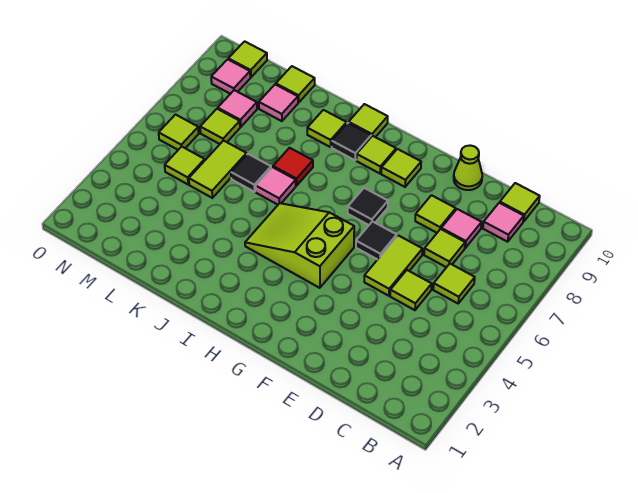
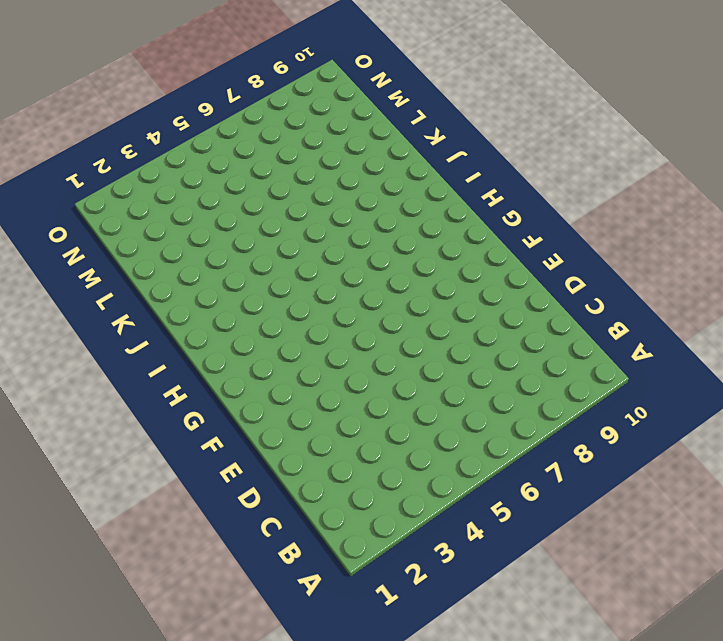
none -> lime 1x1 tile [433,264,475,303]
none -> pink 1x1 tile [483,203,524,242]
none -> lime 1x1 tile [500,183,540,222]

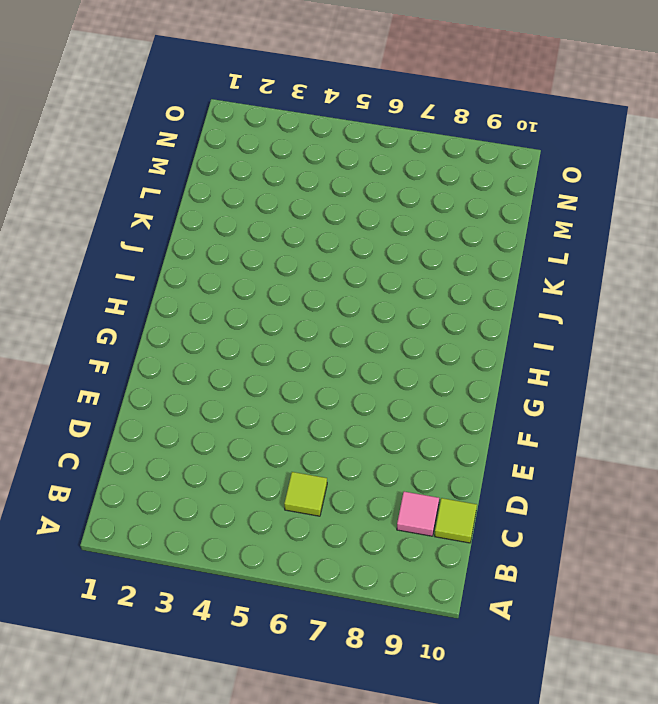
none -> lime 1x1 tile [390,270,432,310]
none -> lime 1x1 tile [424,229,465,267]
none -> pink 1x1 tile [441,209,482,248]

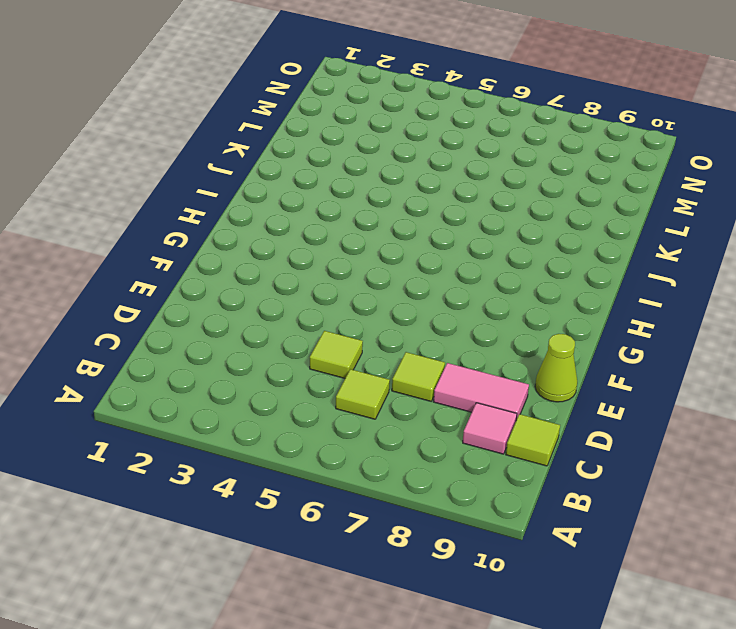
pink 1x2 tile [434,363,529,420] -> pink 1x1 tile [441,209,482,248]
none -> lime 1x2 tile [364,235,422,296]
none -> lime 1x1 tile [415,195,456,233]
none -> black 1x1 tile [356,221,397,260]

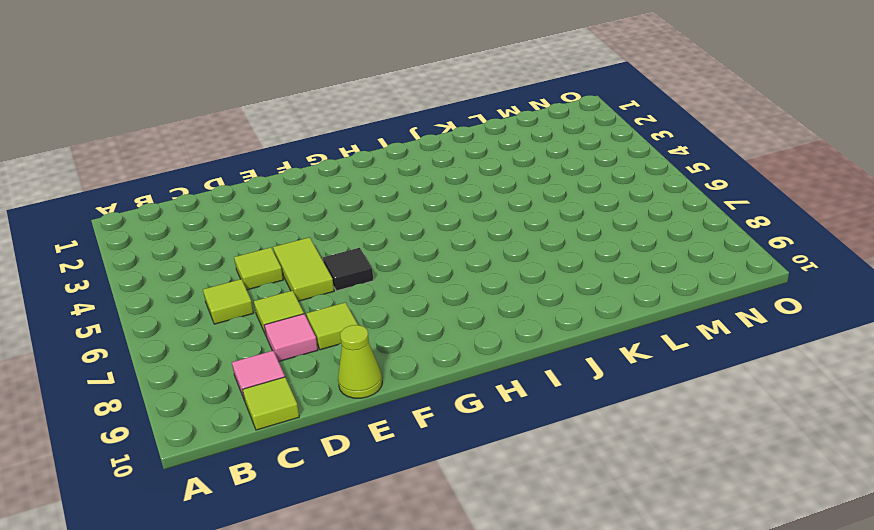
none -> lime 2x3 slope [245,203,354,288]
none -> black 1x1 tile [348,188,388,225]
none -> lime 1x1 tile [381,149,421,187]

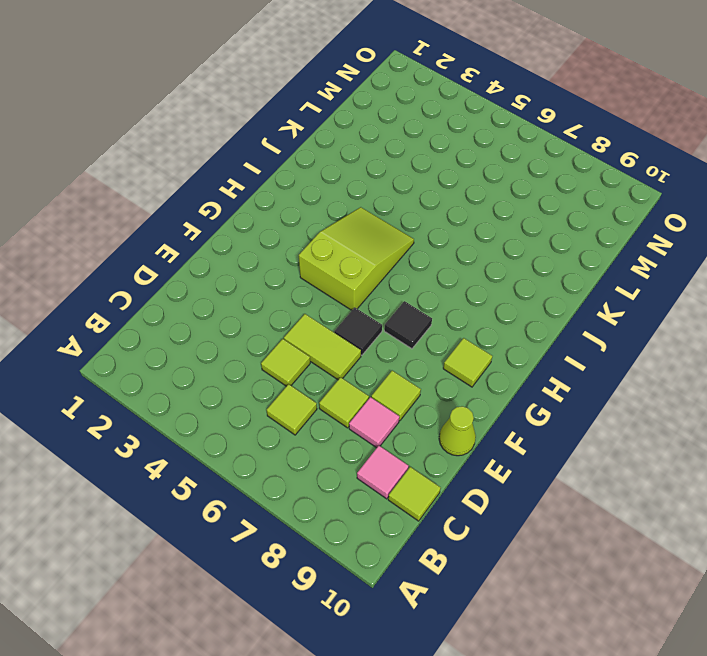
none -> lime 1x1 tile [356,136,396,173]
none -> black 1x1 tile [332,123,371,160]
none -> lime 1x1 tile [349,104,388,137]

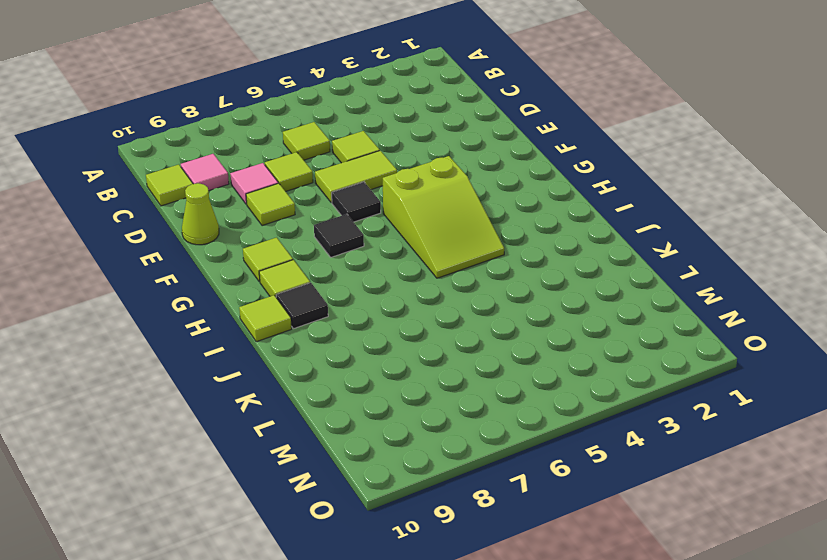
none -> pink 1x1 tile [256,167,296,205]
none -> red 1x1 tile [273,148,313,186]
none -> lime 1x1 tile [307,110,347,147]

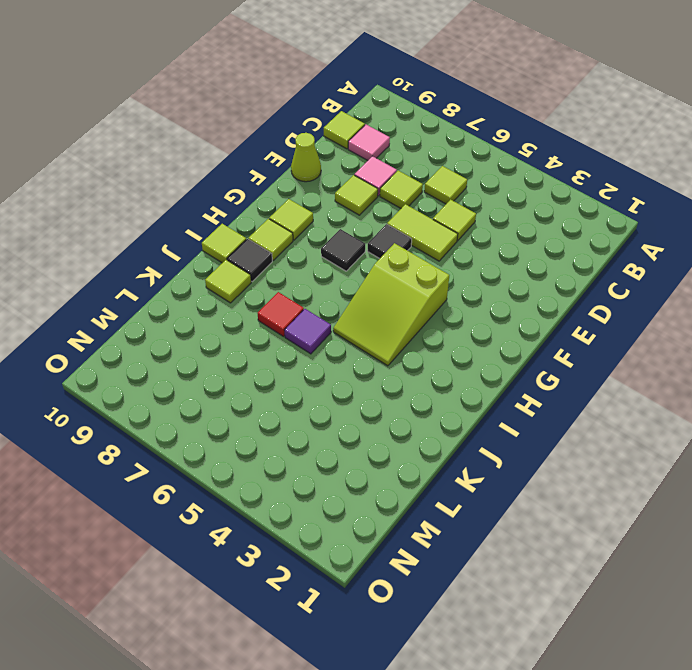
purple 1x1 tile [284,309,331,354] -> pink 1x1 tile [256,167,296,205]
none -> black 1x1 tile [231,154,271,192]
none -> lime 1x2 tile [189,140,247,198]
none -> pink 1x1 tile [259,85,298,121]

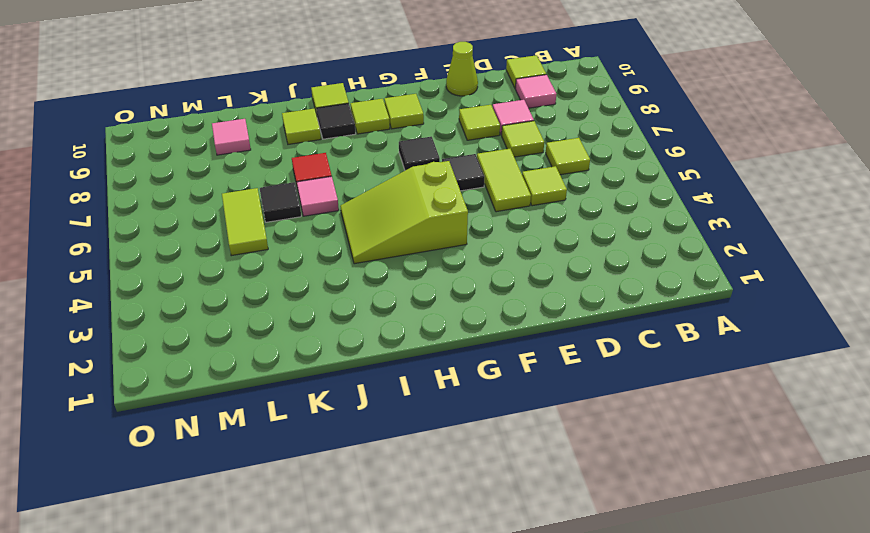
none -> lime 1x1 tile [276,66,315,102]
none -> lime 1x1 tile [165,147,205,184]
none -> lime 1x1 tile [200,109,240,144]

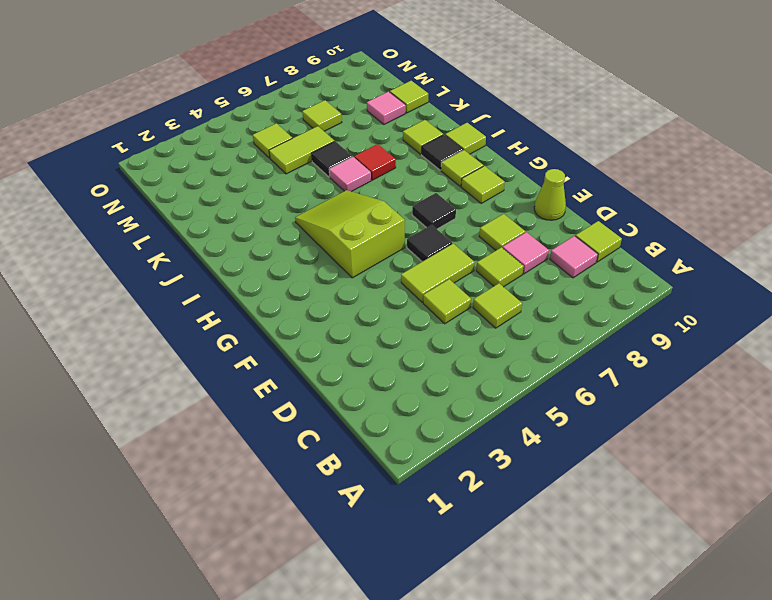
none -> pink 1x1 tile [218,90,257,127]
none -> lime 1x1 tile [159,115,199,150]
none -> pink 1x1 tile [211,59,250,94]

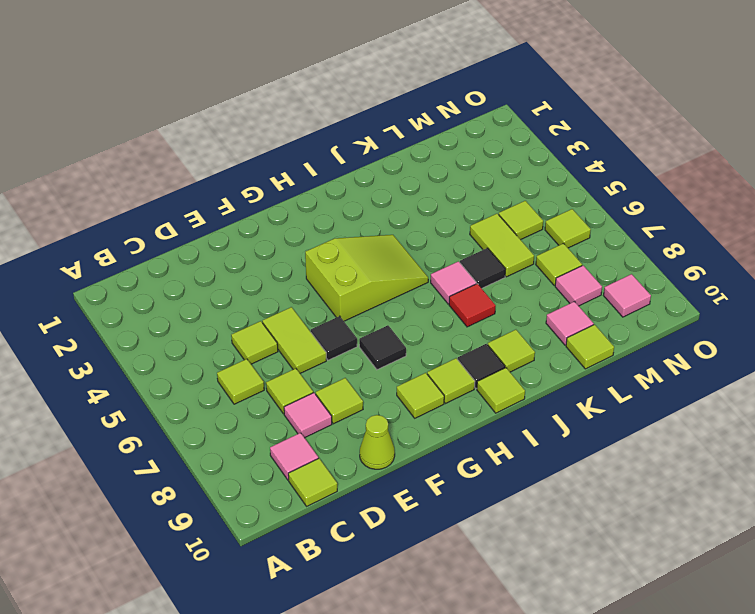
none -> lime 1x1 tile [228,41,267,77]

